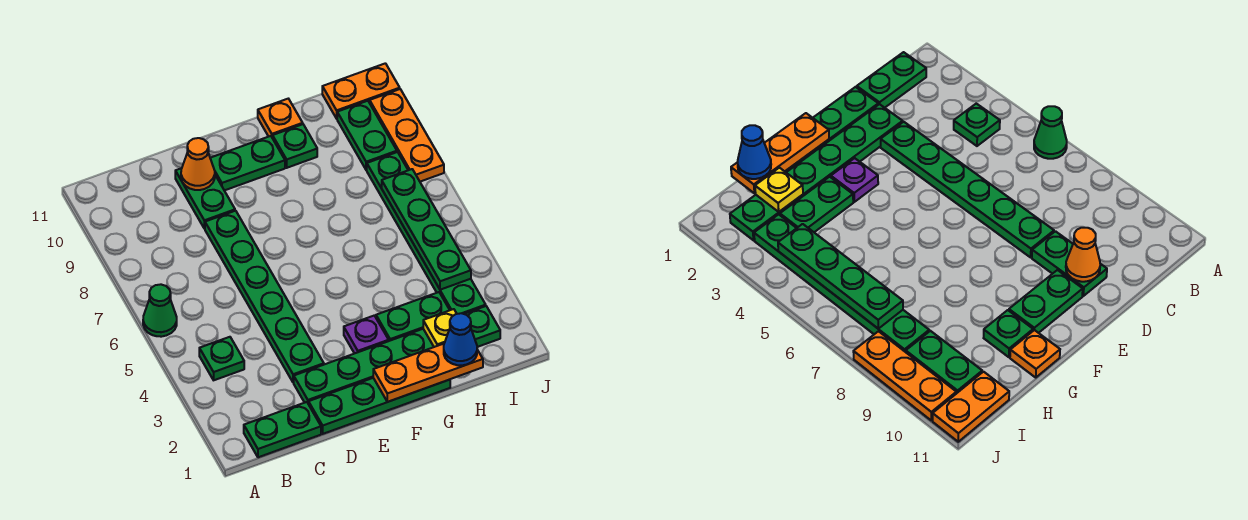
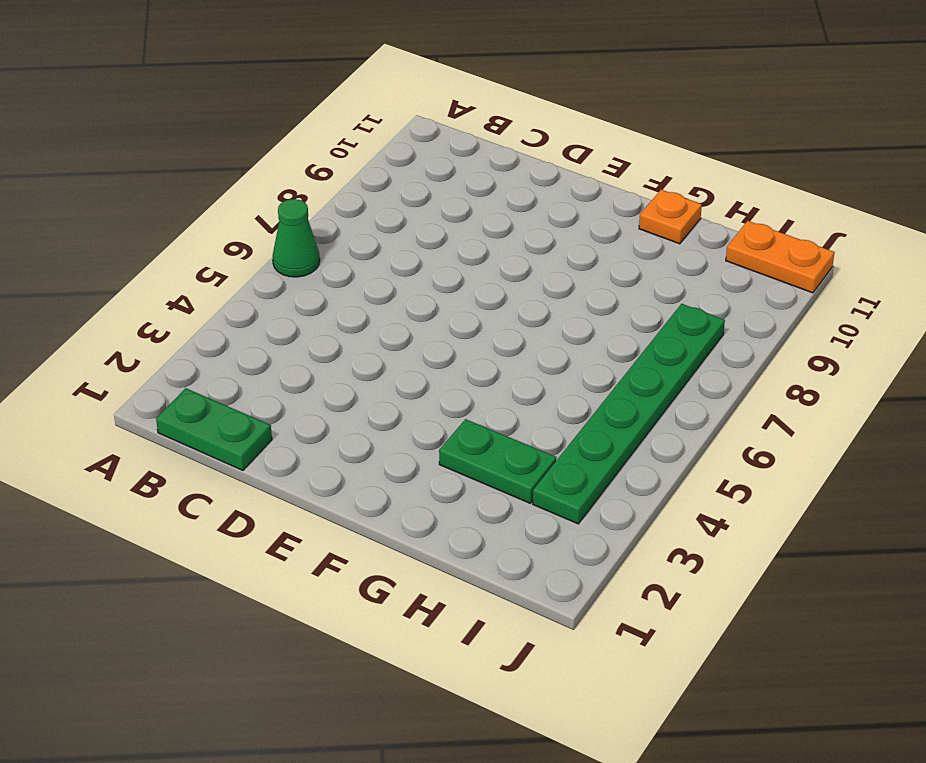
none -> green 1x1 plate [199,337,244,380]
none -> green 1x4 plate [309,378,450,434]
none -> green 1x6 plate [294,306,500,404]

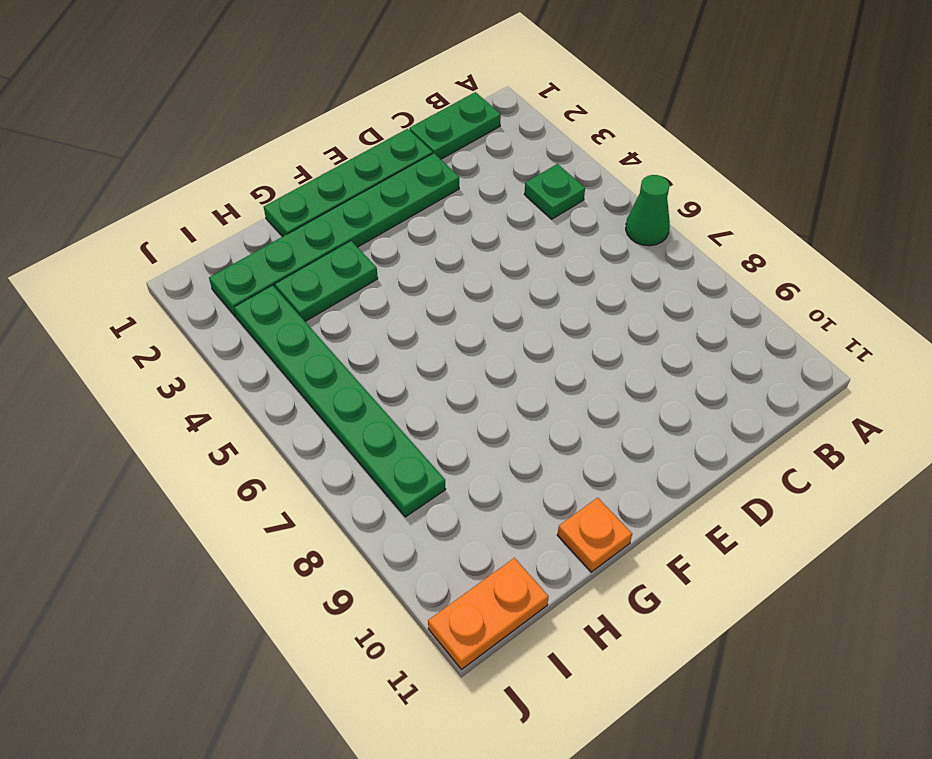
none -> green 1x6 plate [205,211,324,383]
none -> green 1x2 plate [175,168,235,229]
none -> green 1x2 plate [210,136,285,191]

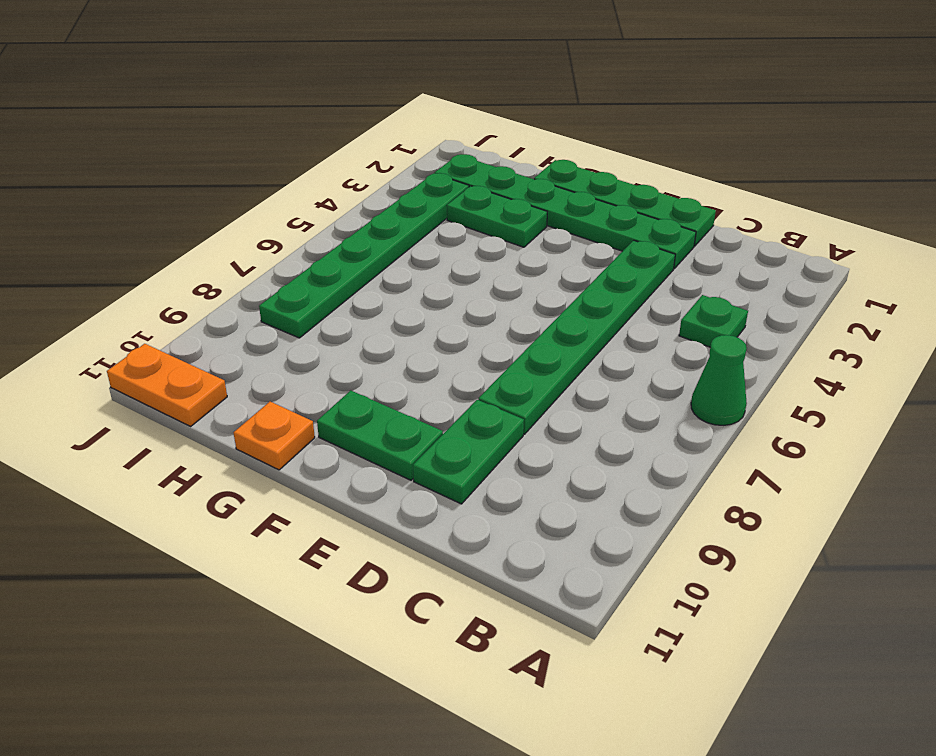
none -> green 1x2 plate [244,402,321,457]
none -> purple 1x1 plate [344,316,389,353]
none -> green 1x1 plate [273,124,317,168]

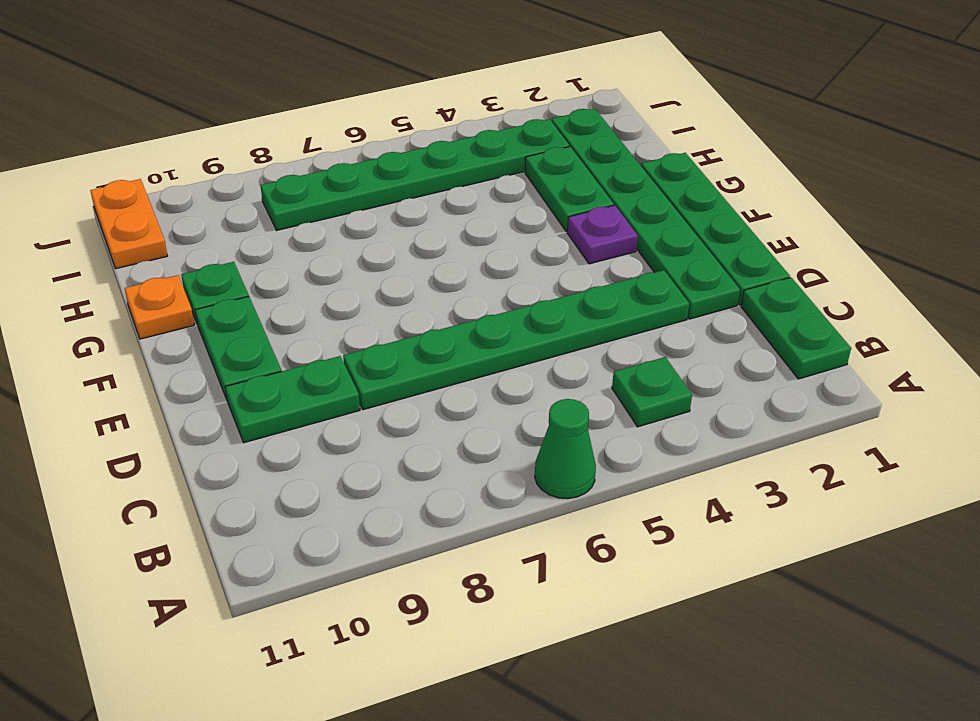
none -> green 1x2 plate [337,101,397,170]
none -> orange 1x3 plate [370,89,444,182]
none -> orange 1x1 cone [181,138,215,190]

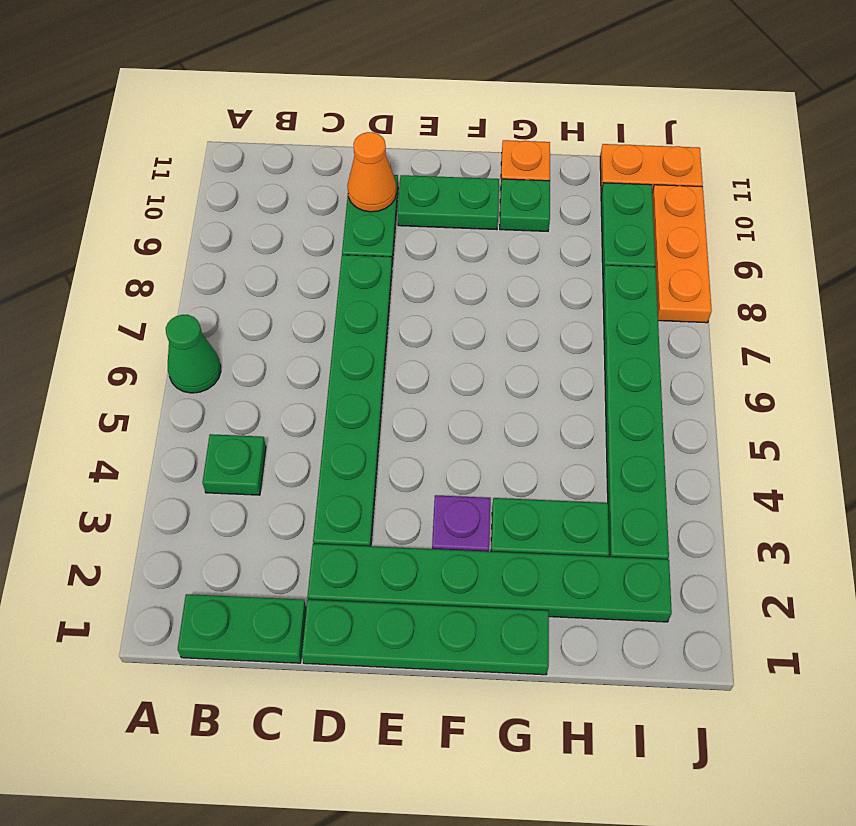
none -> orange 1x3 plate [373,344,483,402]
none -> yellow 1x1 plate [423,309,457,347]
none -> green 1x4 plate [382,169,471,290]

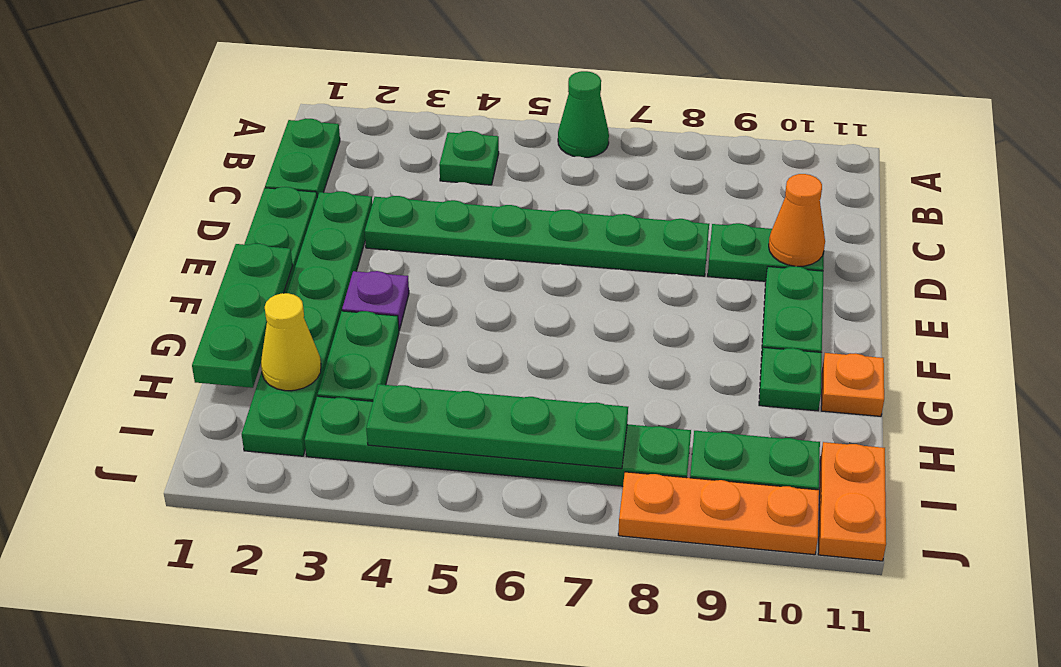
green 1x3 plate [192,243,293,388] -> orange 1x3 plate [373,344,483,402]
yellow 1x1 cone [261,293,321,391] -> yellow 1x1 plate [423,309,457,347]
none -> blue 1x1 cone [444,313,477,365]

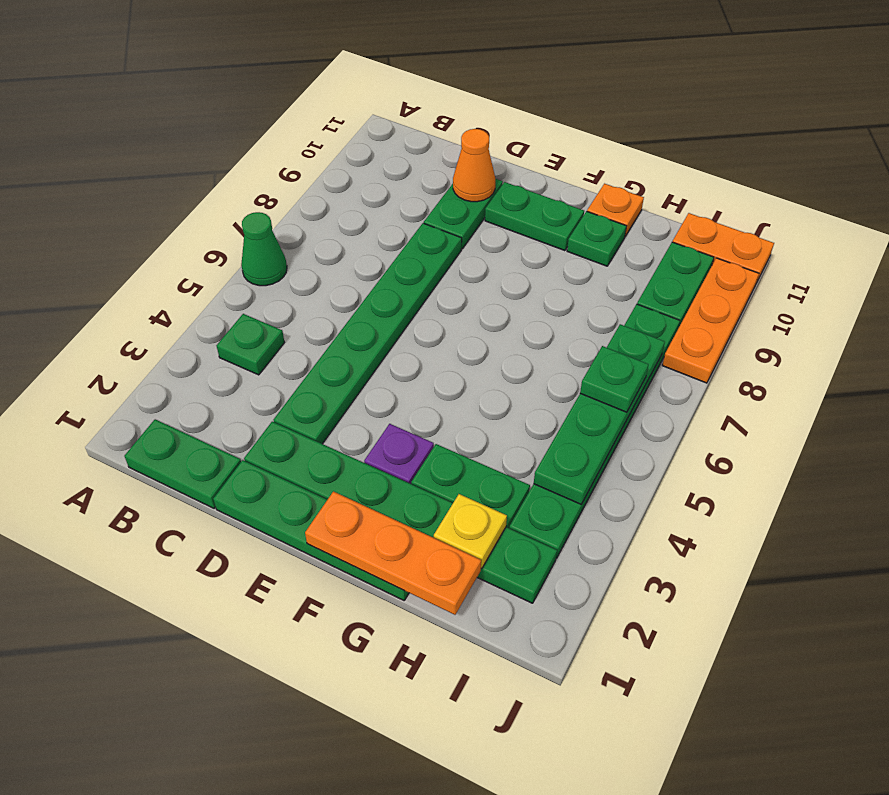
green 1x1 plate [580,346,649,412] -> none
none -> blue 1x1 cone [444,313,477,365]

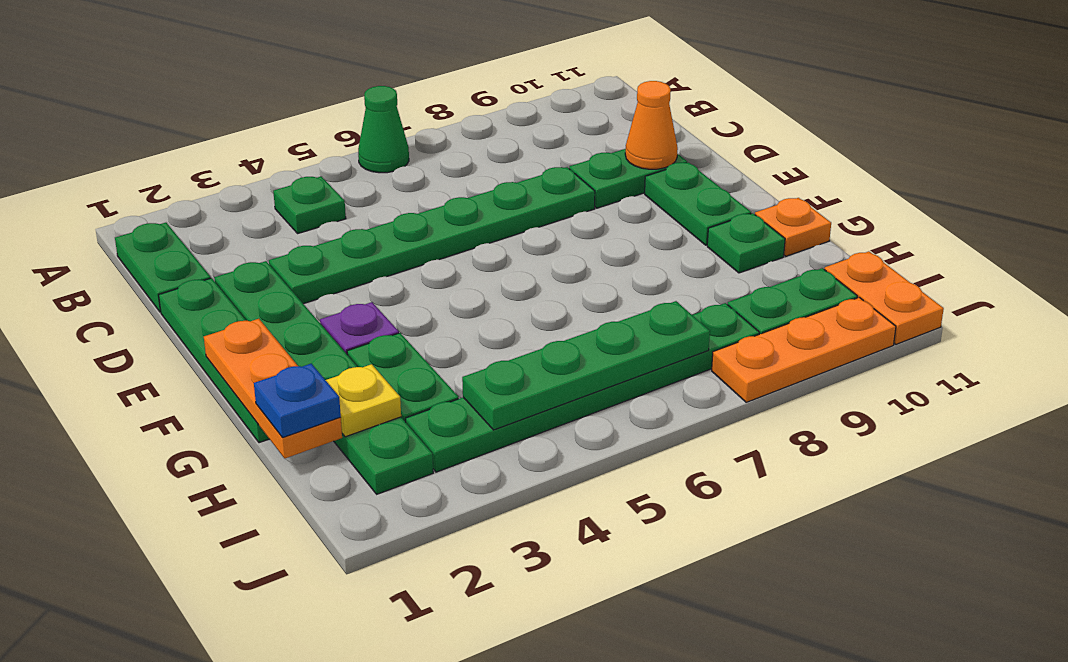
blue 1x1 plate [254,363,341,437] -> blue 1x1 cone [444,313,477,365]

